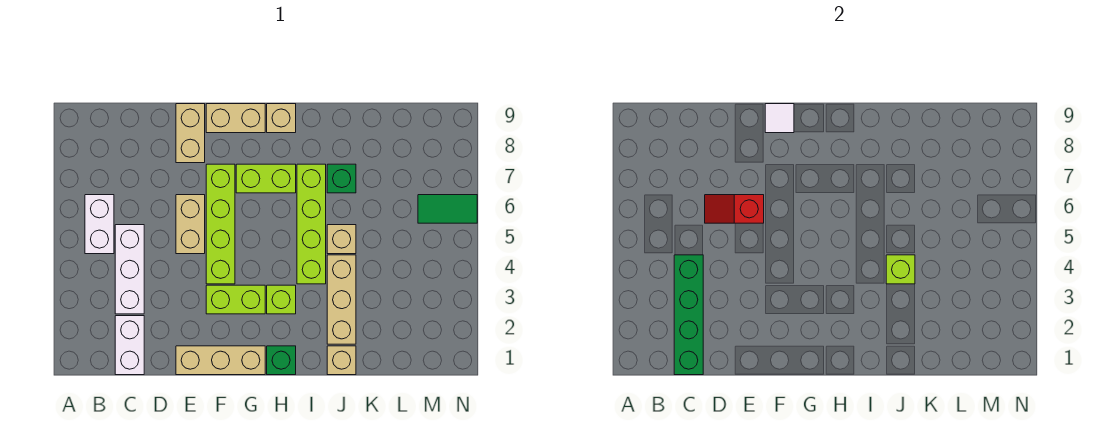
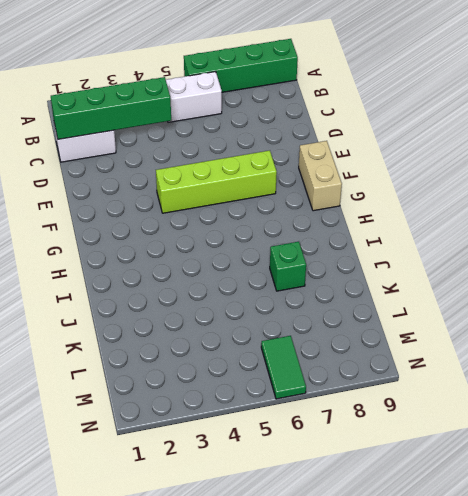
green 1x4 brick [184,39,298,92] -> none
none -> white 1x3 brick [115,225,144,314]
none -> tan 1x3 brick [176,346,265,375]
none -> tan 1x2 brick [176,195,205,254]

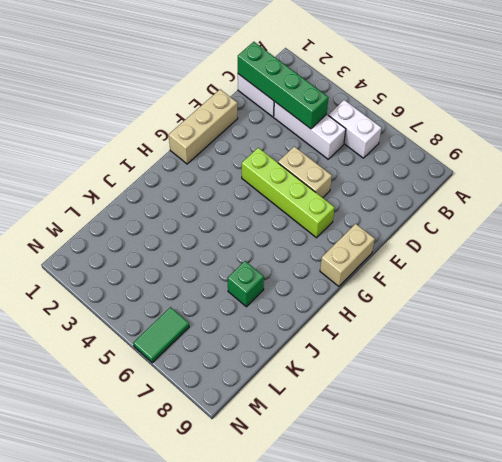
none -> tan 1x2 brick [176,104,205,163]
none -> lime 1x2 brick [206,285,265,314]
none -> lime 1x2 brick [236,164,296,193]

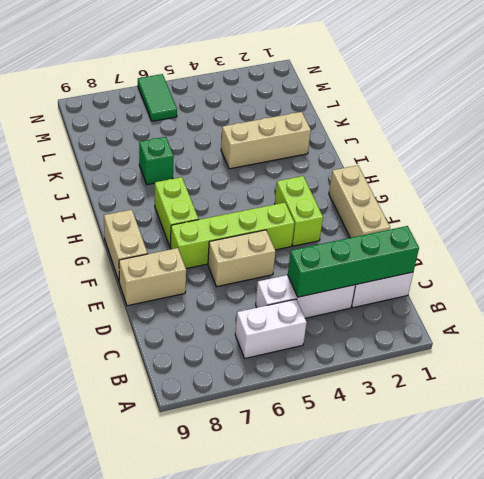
none -> green 1x1 brick [267,346,296,375]
none -> lime 1x1 brick [267,285,296,314]
none -> tan 1x1 brick [267,104,296,133]

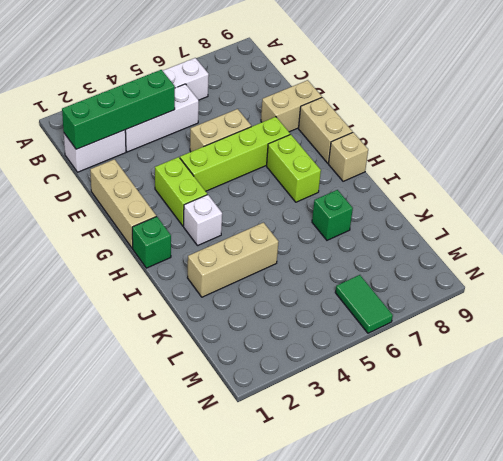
white 1x1 brick [184,195,222,246] -> lime 1x1 brick [267,285,296,314]
none -> lime 1x4 brick [297,164,326,284]
none -> tan 1x1 brick [327,346,356,375]
none -> tan 1x1 brick [327,225,356,254]

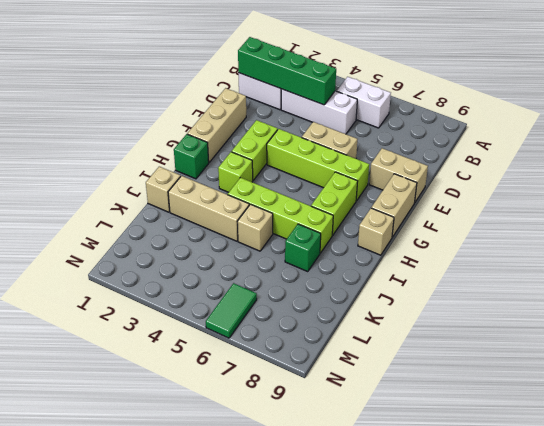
none -> red 1x2 slope [705,195,764,223]
none -> white 1x1 tile [765,104,794,133]
none -> lime 1x1 brick [886,255,915,284]

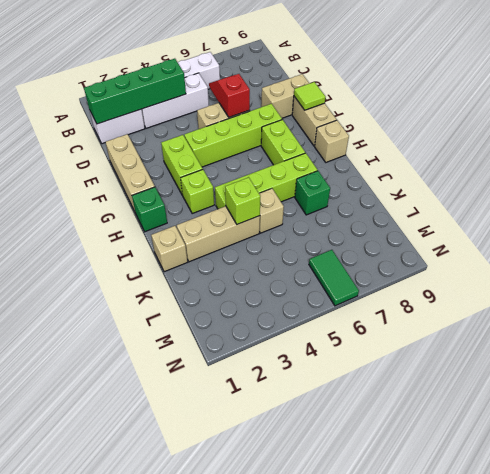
lime 1x1 tile [294,82,325,110] -> white 1x1 tile [765,104,794,133]

